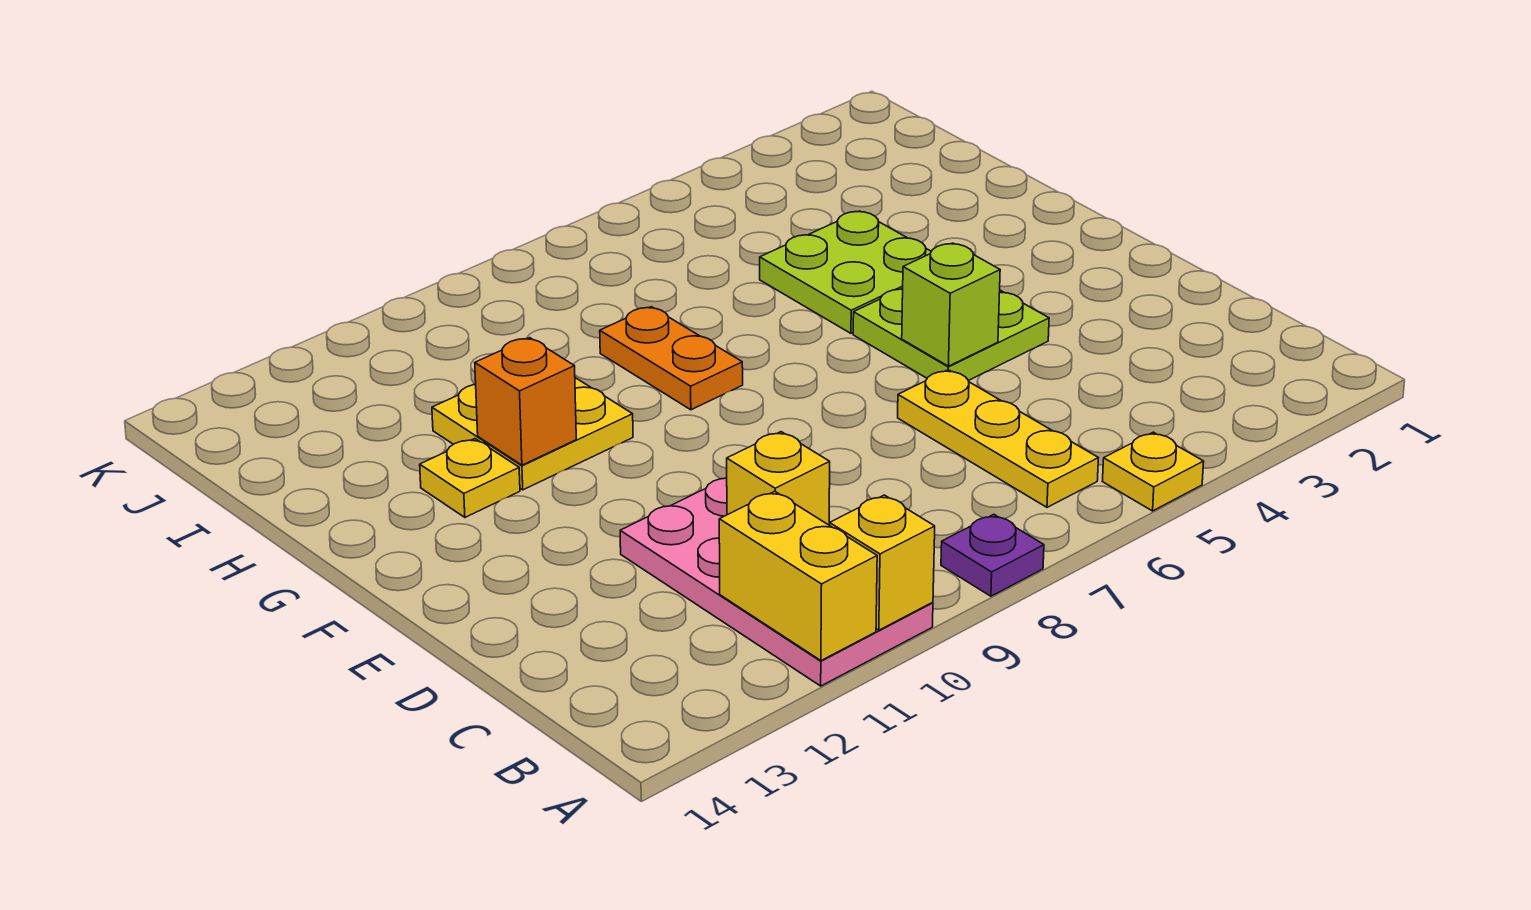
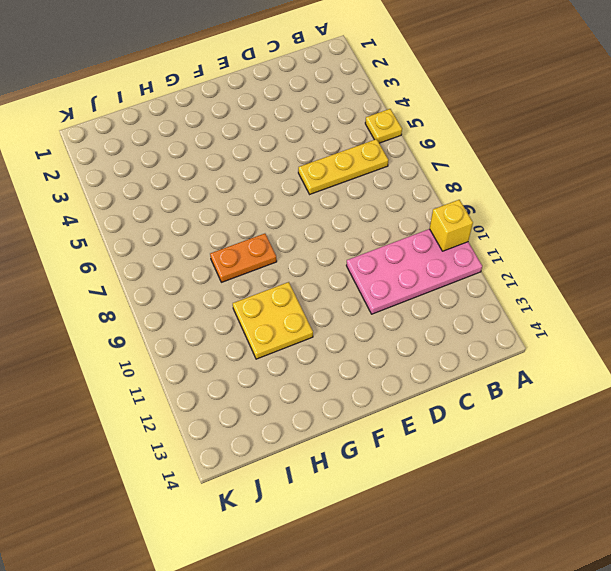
none -> purple 1x1 plate [941,514,1044,596]
none -> lime 2x2 plate [853,289,1049,381]
none -> lime 2x2 plate [760,211,931,333]

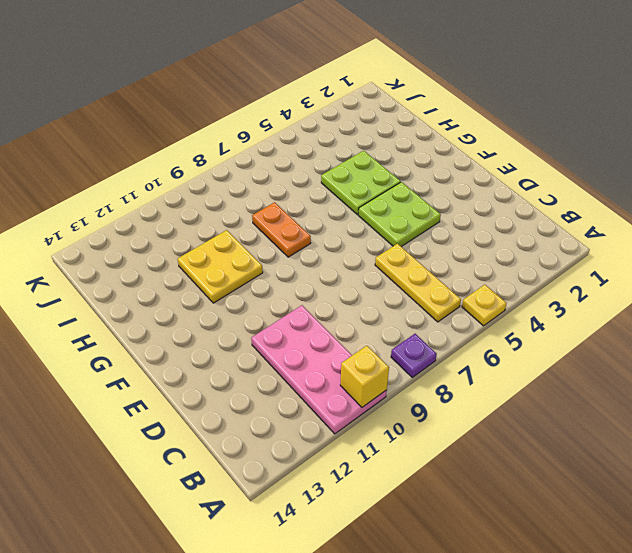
none -> yellow 1x1 plate [420,439,520,517]
none -> yellow 1x2 brick [719,491,877,661]
none -> yellow 1x1 brick [727,432,830,525]

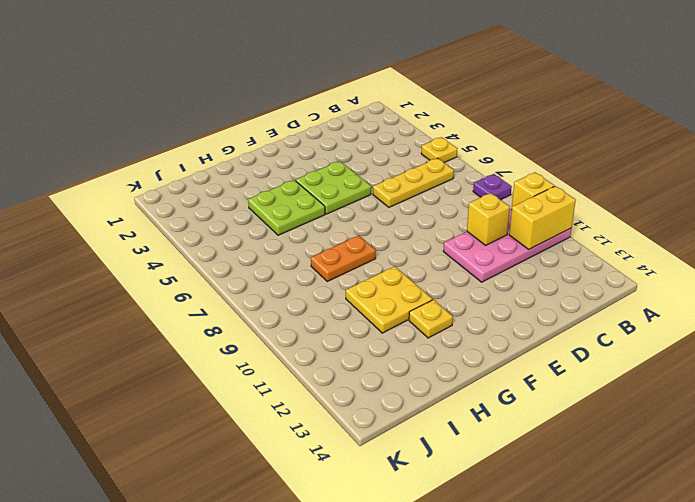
none -> lime 1x1 brick [902,243,1000,366]
none -> orange 1x1 brick [475,338,576,465]

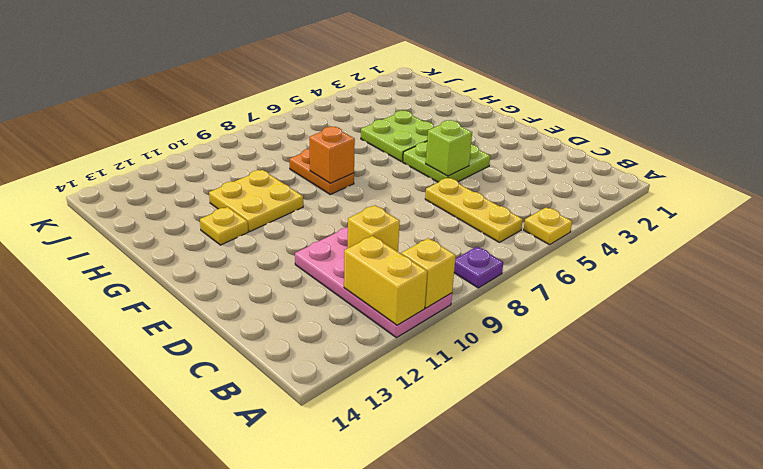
orange 1x1 brick [309,127,355,183] -> orange 1x1 brick moved to [475,338,576,465]

